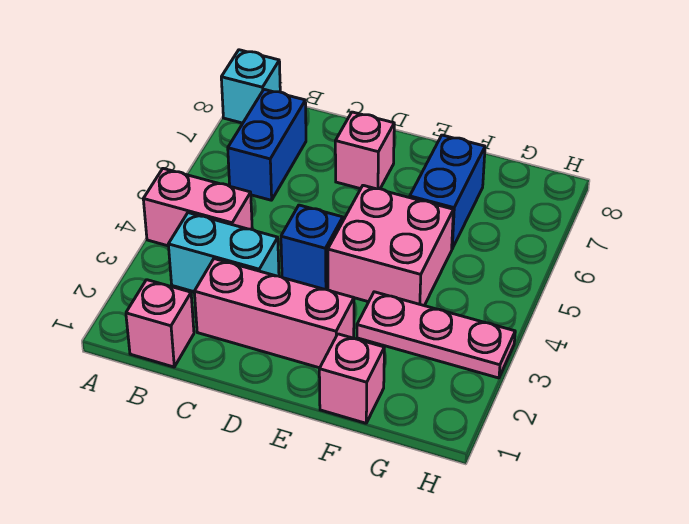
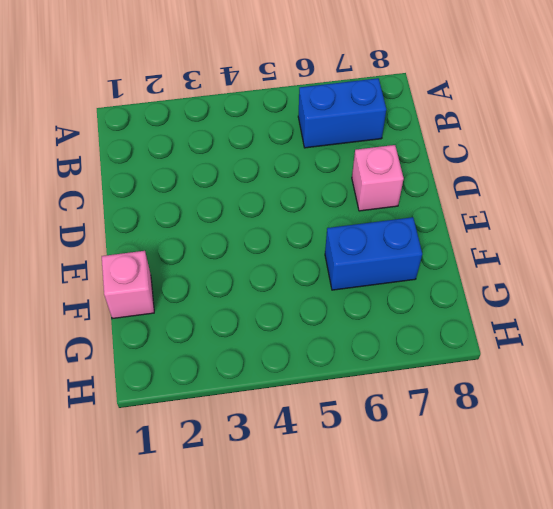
none -> pink 1x2 brick [143,169,252,246]
none -> cyan 1x1 brick [221,50,280,123]
none -> pink 1x1 brick [126,280,194,367]

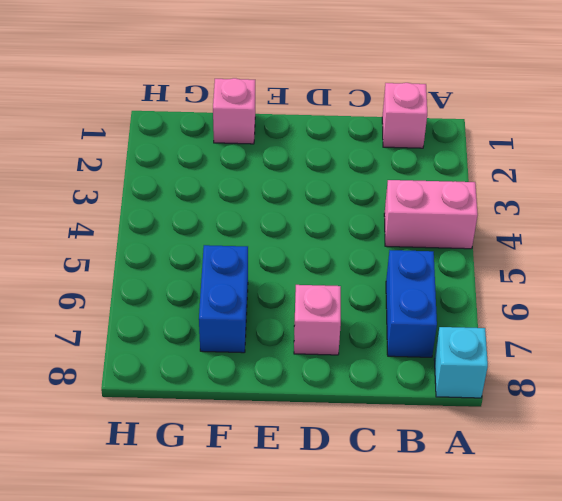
none -> cyan 1x2 brick [168,213,279,292]
none -> pink 1x3 brick [194,259,354,368]
none -> blue 1x1 brick [281,205,343,289]

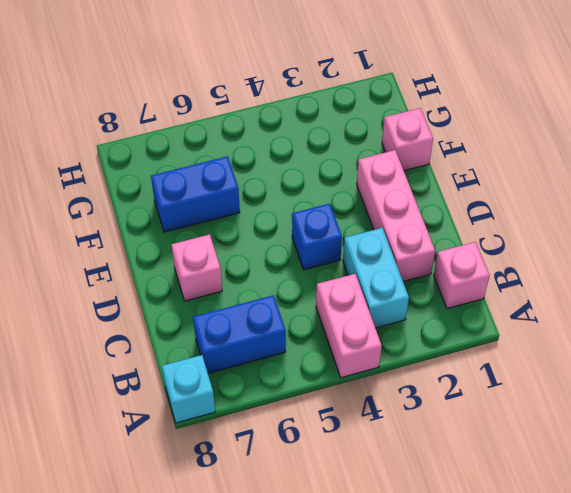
none -> pink 2x2 brick [328,185,453,306]
none -> pink 1x3 plate [357,292,515,378]

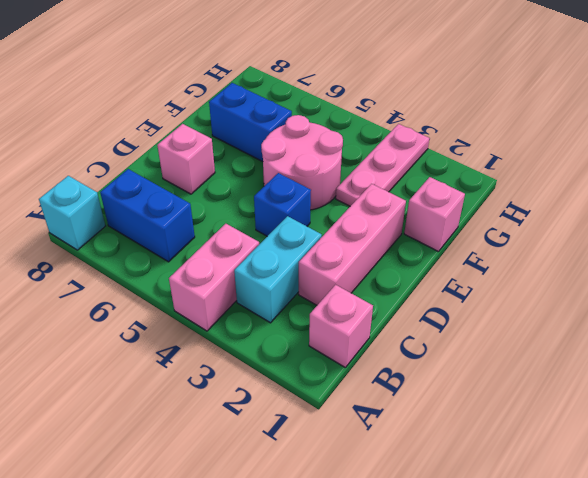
pink 2x2 round brick [261,115,343,210] -> pink 2x2 brick [328,185,453,306]

